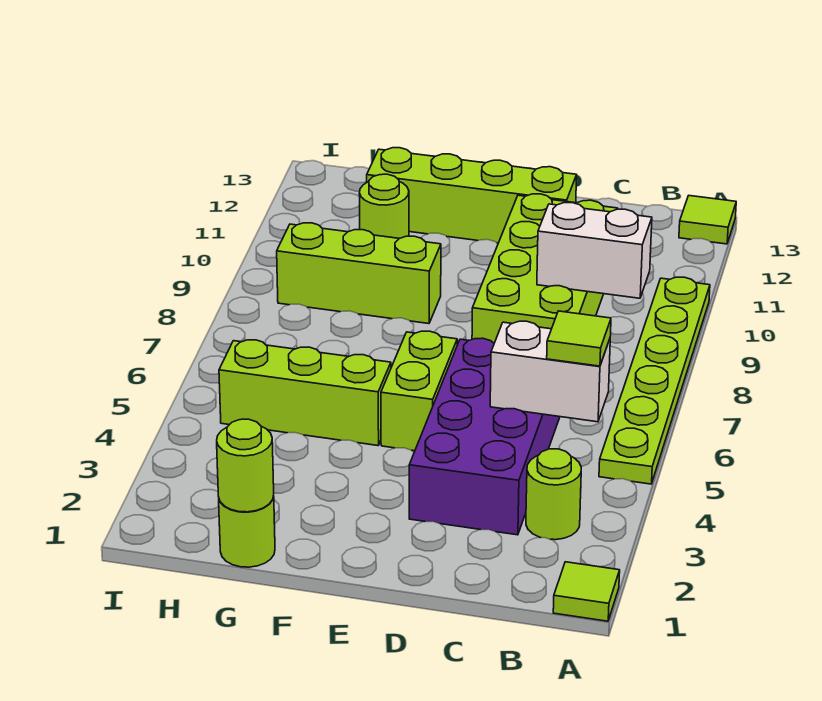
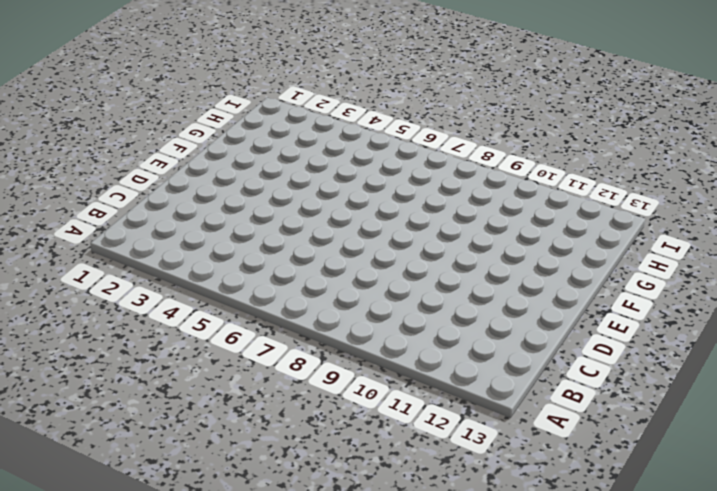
none -> lime 1x1 tile [553,562,620,621]
none -> lime 1x6 plate [599,277,710,484]
none -> lime 1x1 tile [679,196,736,244]

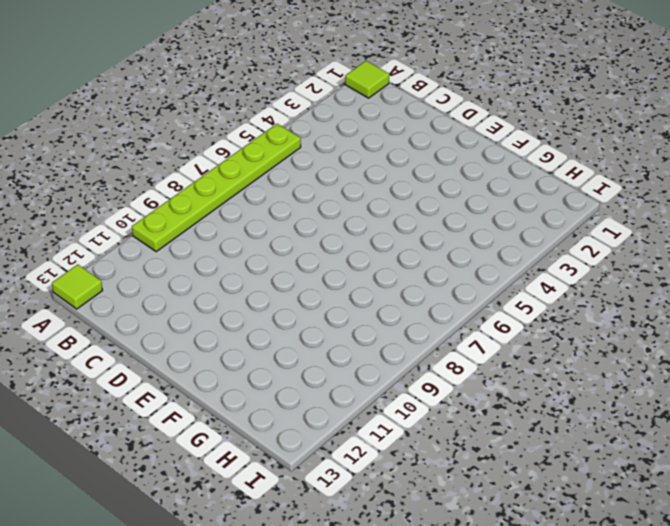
none -> lime 1x1 round brick [526,449,581,540]
none -> purple 2x4 brick [409,338,560,535]
none -> lime 2x4 brick [472,194,617,343]

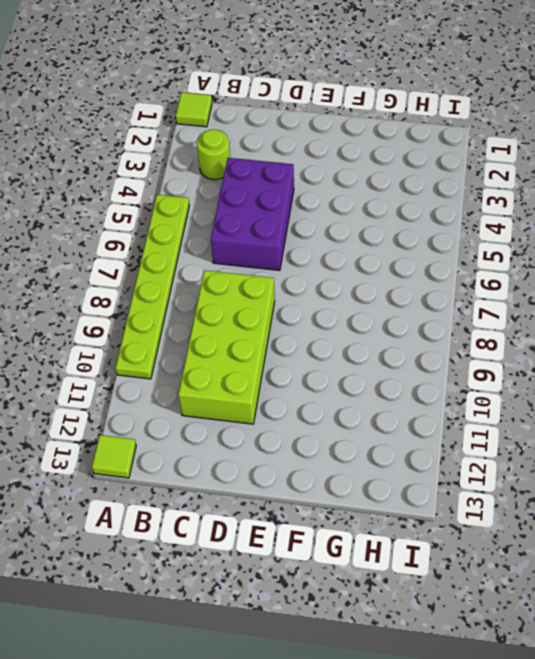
purple 2x3 brick [211,158,294,270] -> purple 2x4 brick [409,338,560,535]
none -> lime 1x4 brick [367,148,577,243]
none -> lime 1x2 brick [381,331,457,451]
none -> lime 1x3 brick [219,340,391,446]

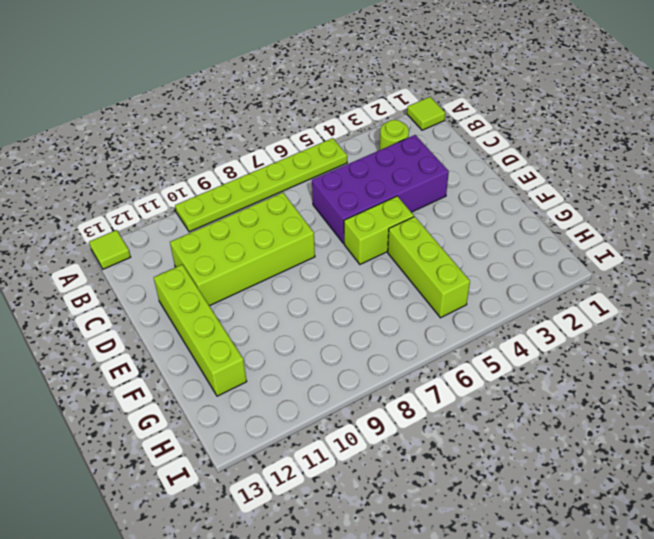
none -> lime 1x3 brick [277,223,441,324]
none -> lime 1x1 round brick [219,496,275,567]
none -> lime 1x1 round brick [359,174,409,238]

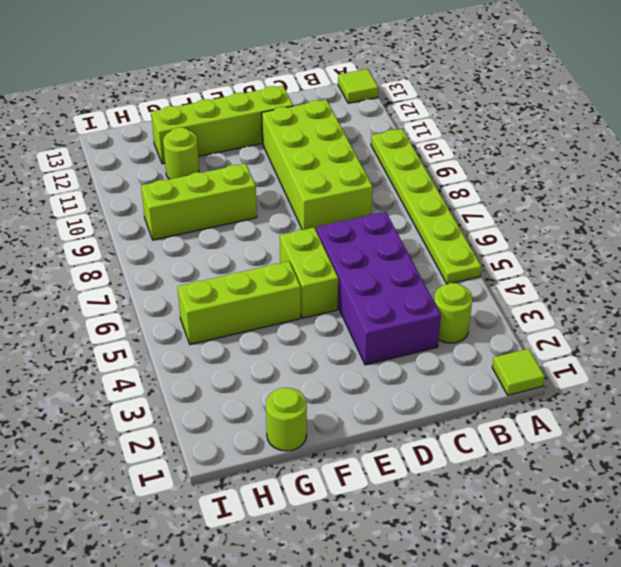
none -> white 1x2 brick [490,321,610,422]
none -> white 1x2 brick [537,203,652,298]
none -> lime 1x1 round brick [217,419,274,512]

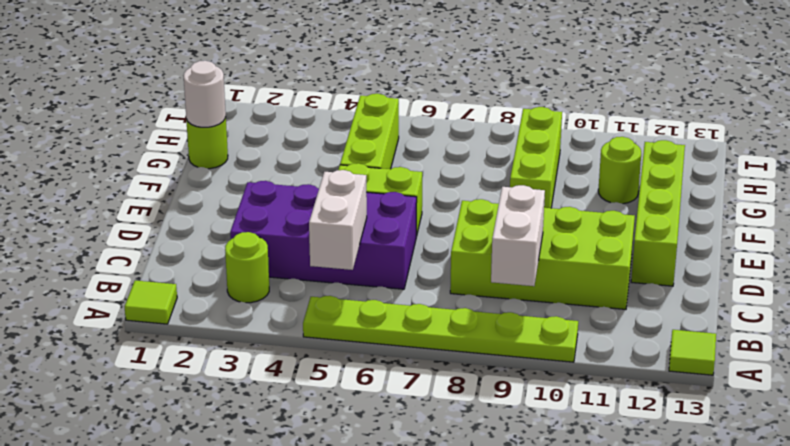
white 1x1 round brick [184,61,226,127] -> lime 1x1 round brick [217,419,274,512]
none -> lime 1x1 tile [547,311,611,366]

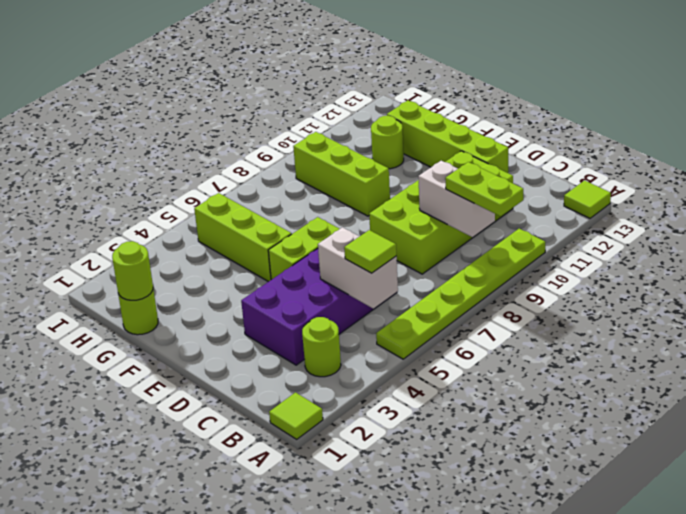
lime 1x2 plate [445,162,523,216] -> none

